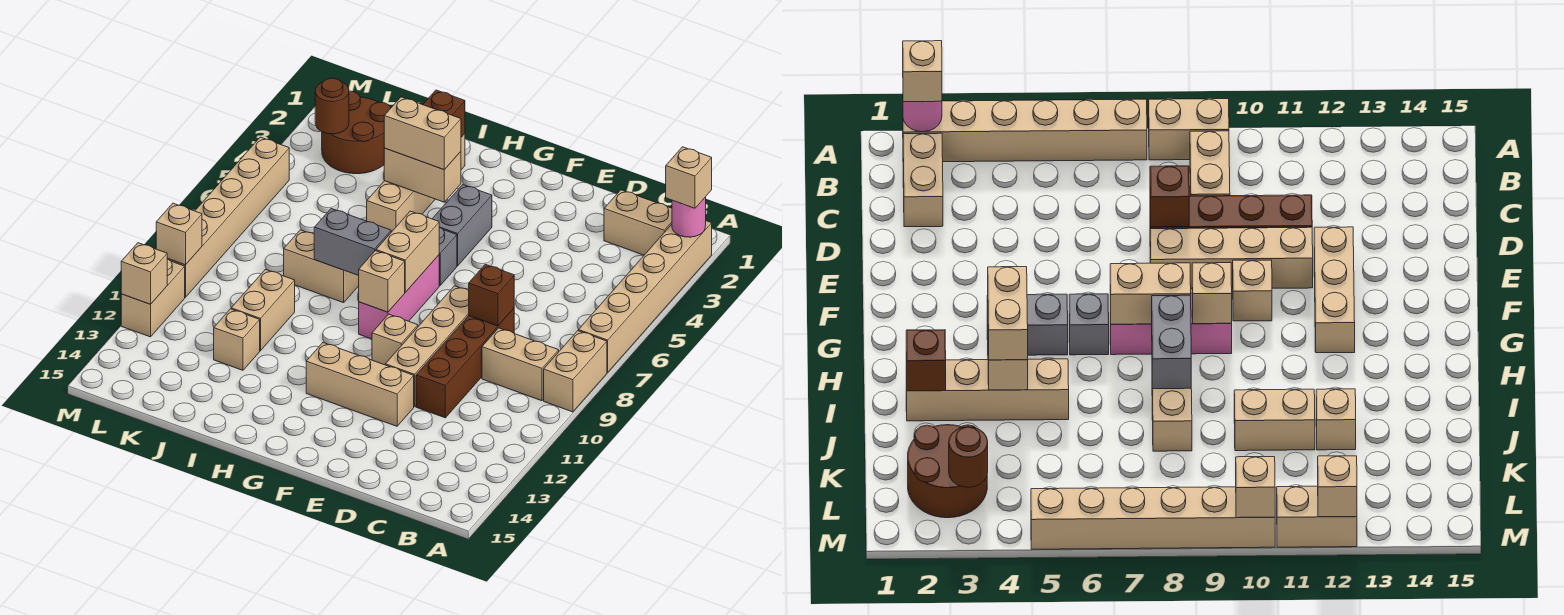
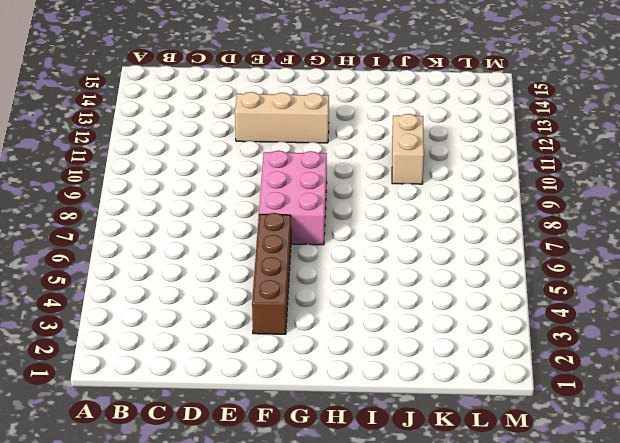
brown 1x4 brick [252,213,291,334] -> brown 1x4 brick moved to [416,308,514,418]
pink 2x3 brick [259,151,327,245] -> pink 1x3 brick [359,255,439,339]
none -> tan 1x6 brick [578,221,712,372]
none -> tan 1x2 brick [544,331,607,412]
none -> tan 1x2 brick [604,190,672,255]
none -> tan 1x2 brick [482,328,559,401]

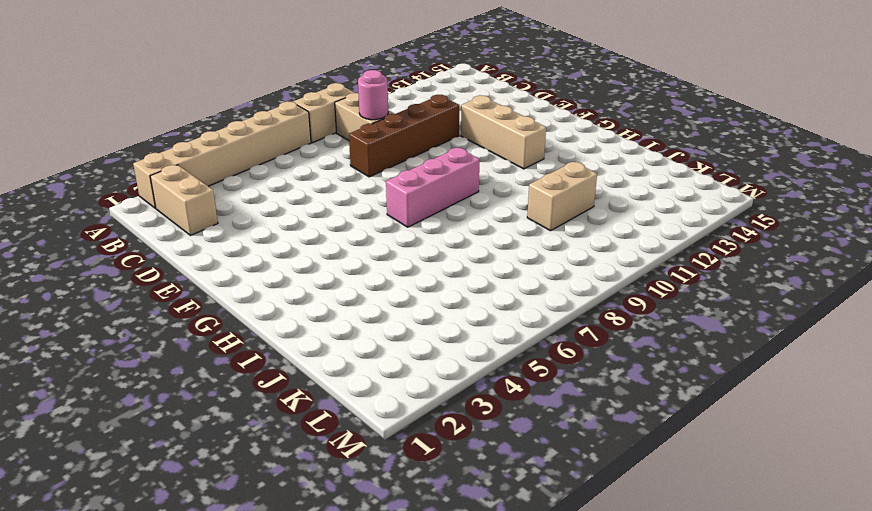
pink 1x1 round brick [358,70,388,120] -> pink 1x1 round brick moved to [672,197,706,237]
none -> tan 1x4 brick [385,286,469,407]
none -> tan 1x1 brick [372,314,418,365]
none -> grey 1x2 brick [432,185,492,266]
none -> grey 1x1 brick [439,227,457,285]

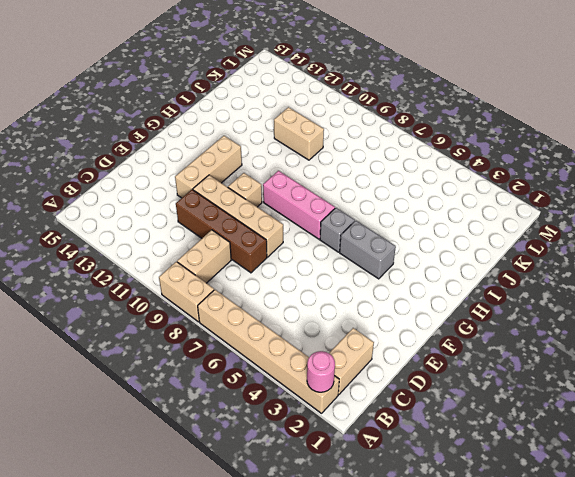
none -> tan 1x4 brick [367,134,465,232]
none -> tan 1x2 brick [284,230,359,303]
none -> tan 1x1 brick [214,309,260,370]
none -> brown 2x2 round brick [322,91,391,174]

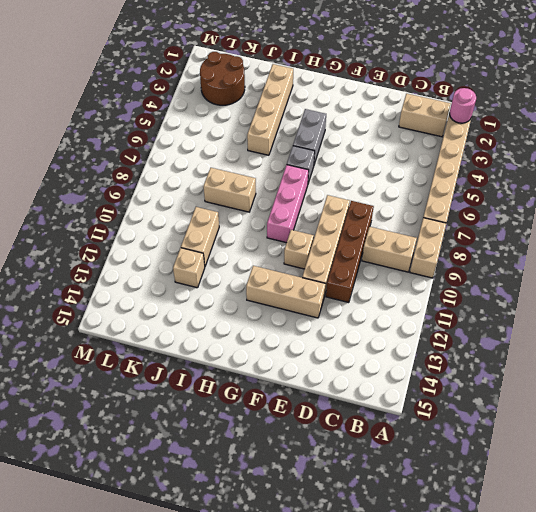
none -> tan 1x6 brick [168,137,289,297]
none -> tan 1x2 brick [121,259,185,337]
none -> brown 1x1 brick [469,264,514,326]
none -> tan 1x2 brick [376,211,439,292]

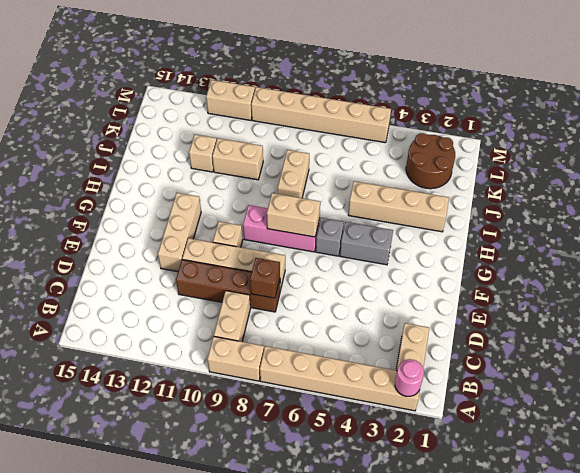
none -> tan 1x1 brick [359,251,405,312]
none -> tan 1x2 brick [384,148,461,202]
none -> grey 1x2 brick [314,209,391,276]
none -> brown 1x1 brick [423,90,465,137]

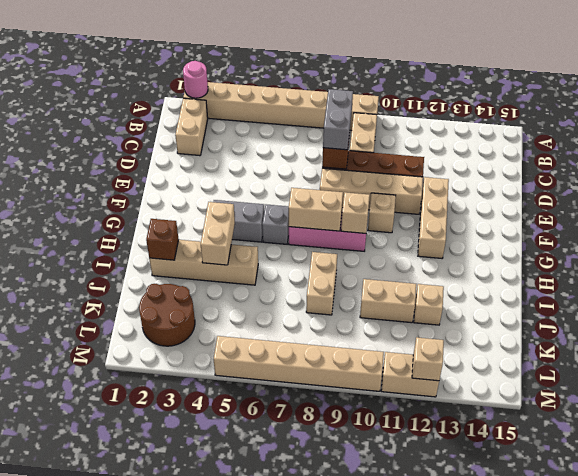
grey 1x2 brick [323,89,353,150] -> grey 1x2 brick moved to [314,209,391,276]
none -> brown 1x1 round brick [315,78,349,134]
none -> tan 1x1 brick [156,203,202,265]
none -> tan 1x1 brick [666,147,712,208]
none -> tan 1x2 brick [384,97,461,170]

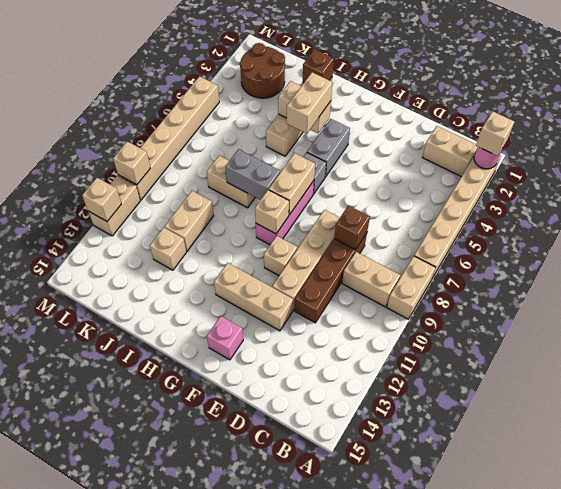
pink 1x1 brick [207,316,243,360] -> none
tan 1x2 brick [287,72,332,134] -> tan 1x2 brick turned to [384,97,461,170]
none -> brown 1x1 round brick [315,78,349,134]

